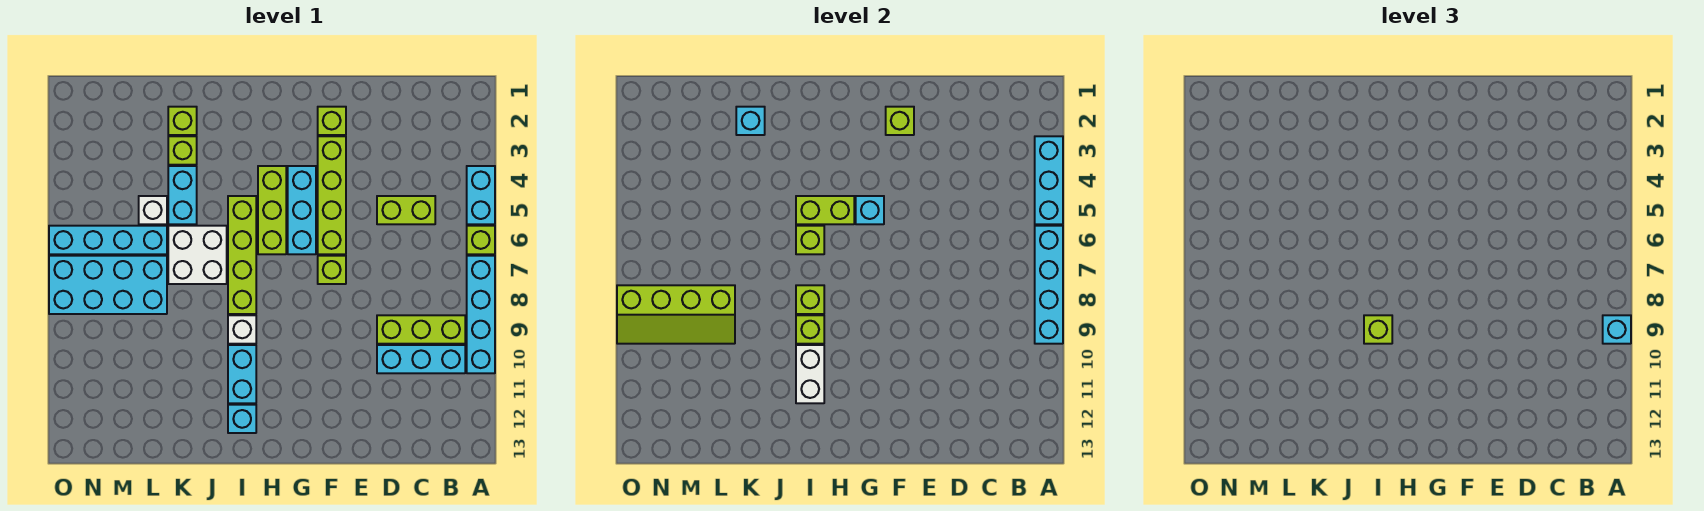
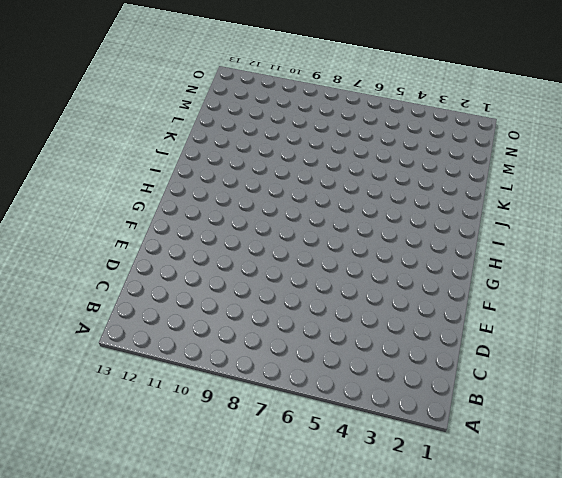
none -> cyan 1x2 brick [467,166,495,224]
none -> lime 1x1 brick [467,226,495,254]
none -> cyan 1x4 brick [467,256,495,373]
none -> lime 1x3 brick [377,315,465,344]

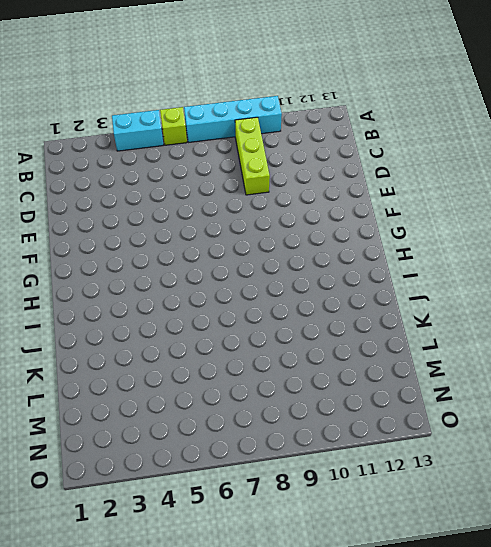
none -> cyan 1x3 brick [377,345,465,373]
none -> lime 1x2 brick [377,196,435,224]
none -> lime 1x1 brick [318,107,346,135]
none -> lime 1x4 brick [318,136,346,254]

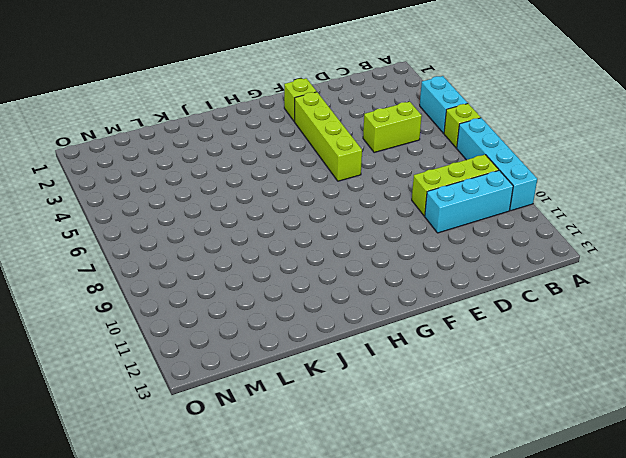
none -> lime 1x1 brick [318,256,346,284]
none -> cyan 1x3 brick [288,166,316,254]
none -> lime 1x3 brick [258,166,286,254]
none -> lime 1x4 brick [228,196,256,314]

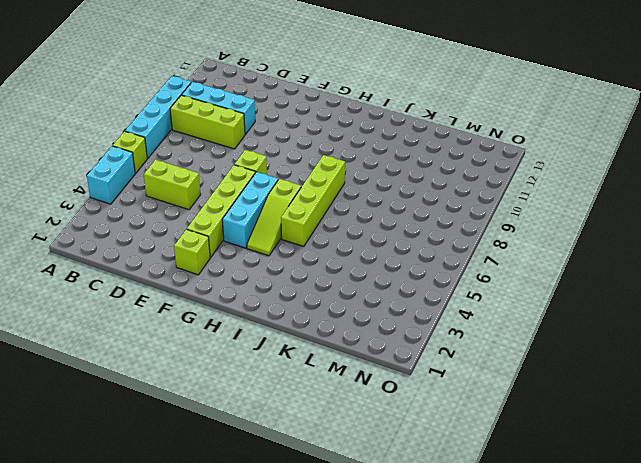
lime 1x3 slope [247,179,301,256] -> lime 1x3 brick [258,166,286,254]
none -> white 1x1 brick [228,315,256,344]
none -> cyan 1x2 brick [228,345,256,403]
none -> cyan 1x1 brick [228,405,256,433]
none -> white 2x2 brick [168,226,227,284]

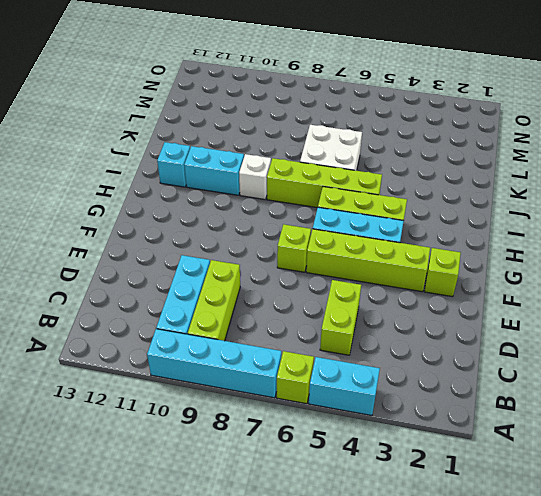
none -> lime 1x1 brick [168,107,197,135]
none -> lime 1x1 brick [168,136,197,165]
none -> cyan 1x2 brick [168,166,197,224]
none -> white 1x1 brick [139,196,167,224]

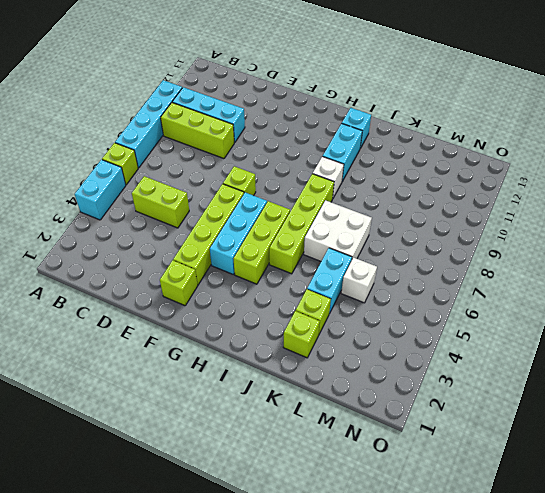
none -> cyan 1x4 brick [49,226,167,254]
none -> cyan 2x4 brick [49,256,167,314]
none -> cyan 1x3 brick [1035,136,1063,224]
none -> cyan 1x4 brick [1035,226,1063,344]

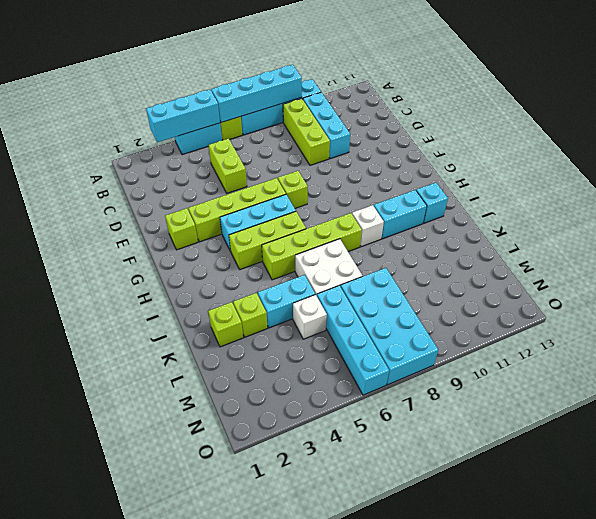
none -> lime 1x1 brick [886,107,914,135]
none -> cyan 1x1 brick [856,196,884,224]
none -> lime 1x2 brick [796,196,854,224]
none -> lime 1x1 brick [796,226,824,254]

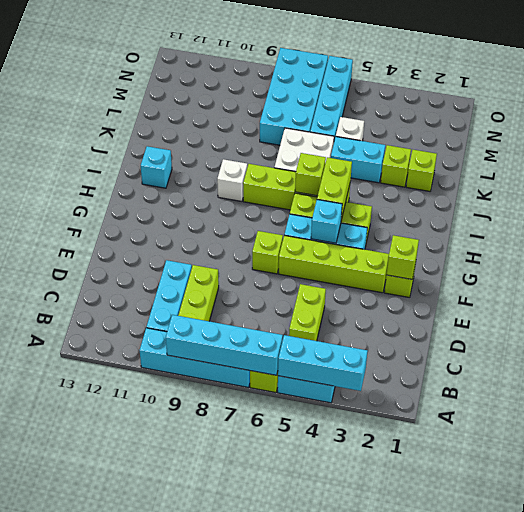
none -> cyan 1x2 brick [228,345,256,403]
none -> lime 1x1 brick [796,285,824,314]
none -> lime 1x1 brick [796,315,824,344]
none -> white 1x2 brick [796,345,824,403]

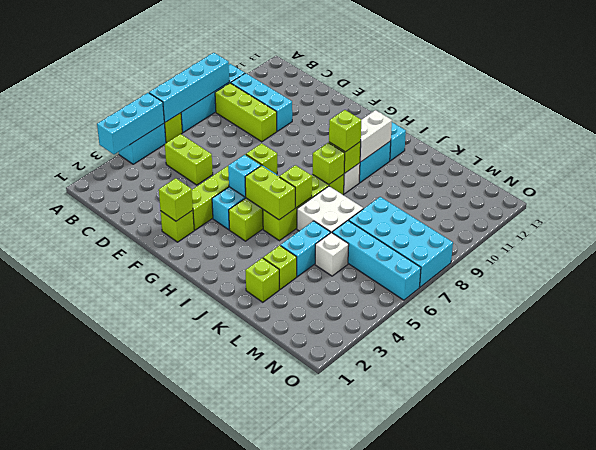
none -> cyan 1x1 brick [736,107,765,135]
none -> lime 2x4 slope [617,285,735,344]
none -> cyan 1x1 brick [1603,315,1631,344]

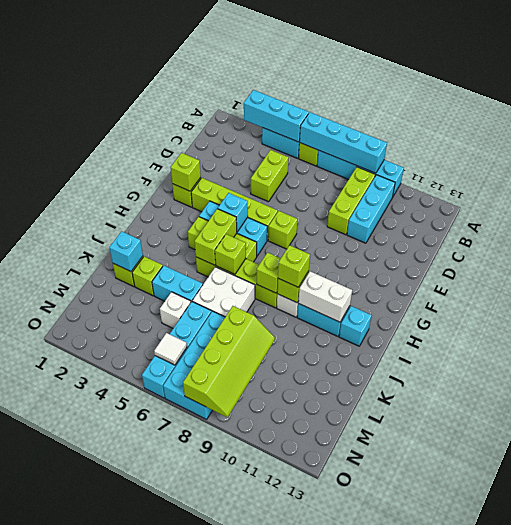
white 1x1 tile [154,333,187,365] -> none
none -> cyan 1x1 brick [1603,315,1631,344]

